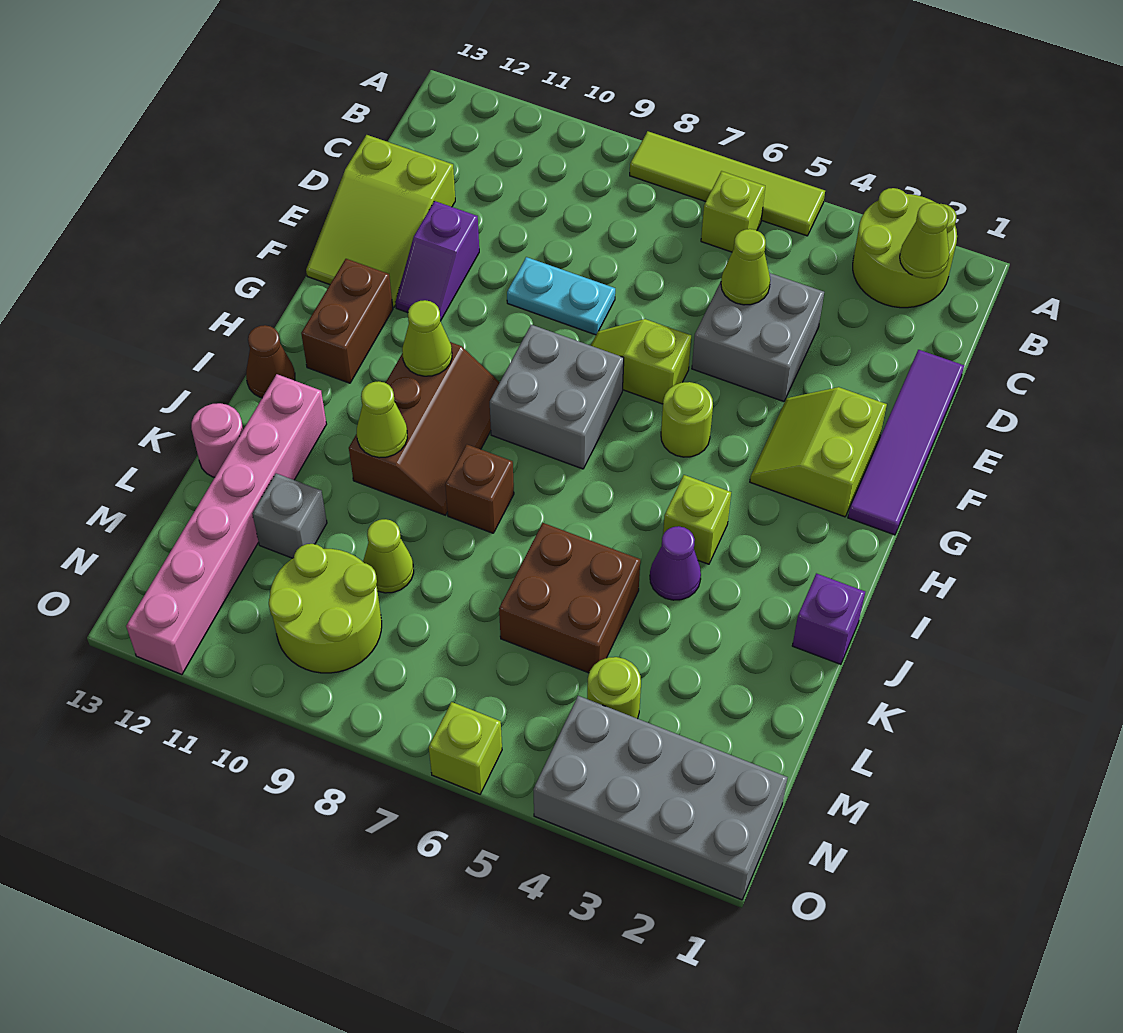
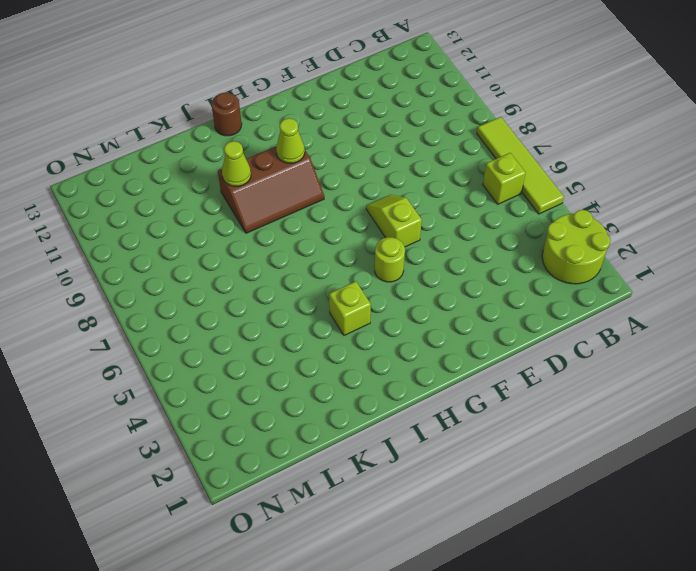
brown 1x1 round brick [212,93,242,136] -> brown 1x1 cone [246,325,295,398]
none -> purple 1x4 tile [848,350,964,535]
none -> grey 2x2 brick [692,273,824,401]
none -> lime 2x3 slope [306,135,455,307]
none -> cyan 1x2 plate [507,257,615,335]

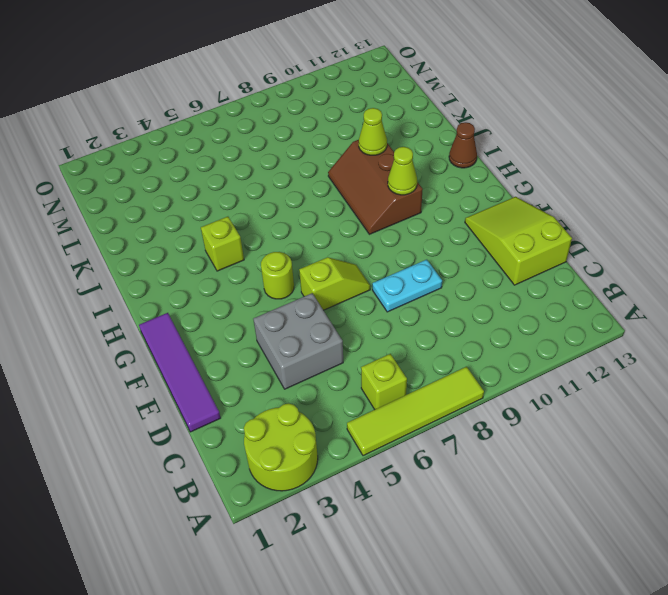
none -> purple 1x2 slope [396,201,479,321]
none -> lime 2x2 slope [750,387,887,517]
none -> grey 2x2 brick [490,325,624,469]
none -> brown 1x2 brick [301,259,393,383]

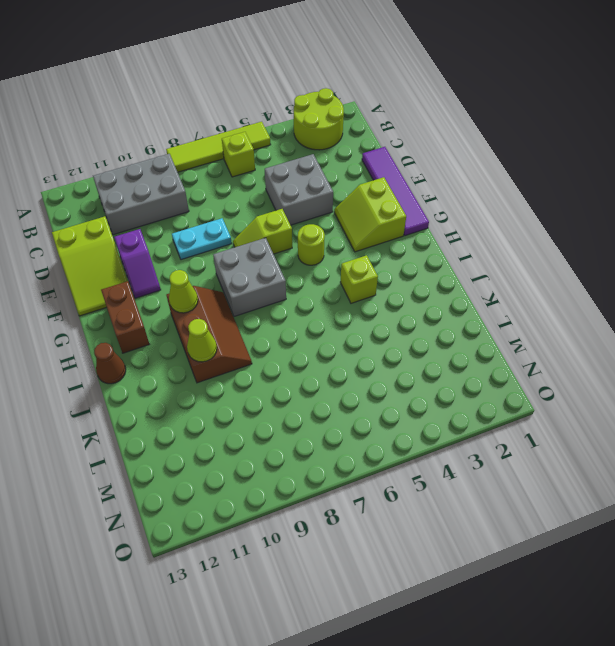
grey 2x3 brick [93,154,189,235] -> none
none -> purple 1x1 brick [792,573,865,664]
none -> purple 1x1 cone [650,526,701,600]
none -> brown 1x1 brick [445,445,514,533]
none -> pink 1x6 brick [126,374,327,675]

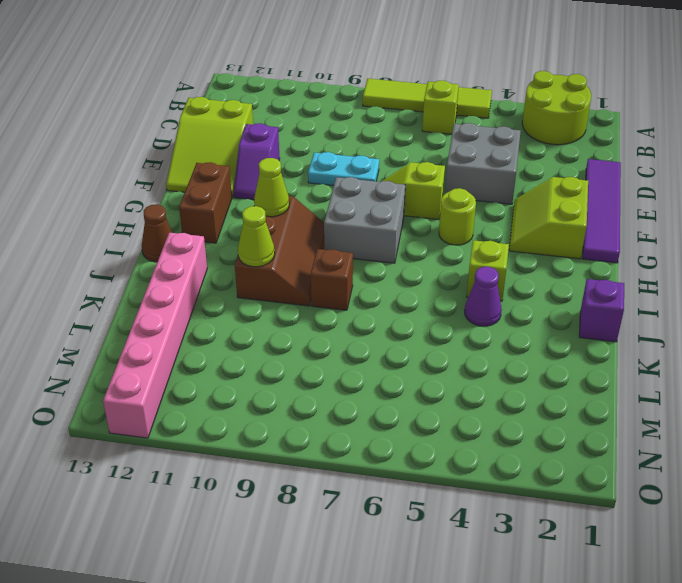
none -> brown 2x2 brick [499,523,640,673]
none -> pink 1x1 round brick [191,403,243,477]
none -> lime 1x1 cone [363,519,414,593]
none -> grey 1x1 brick [252,473,327,558]

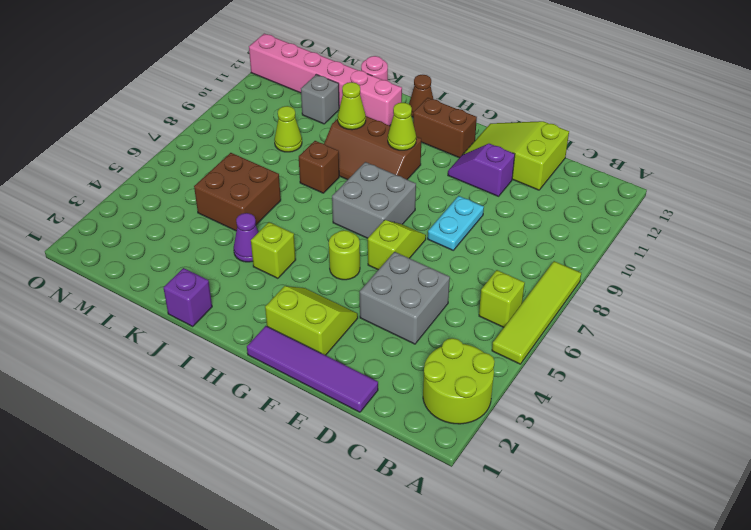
none -> lime 1x1 round brick [587,657,641,719]
none -> lime 2x2 round brick [269,544,382,673]
none -> grey 2x4 brick [533,696,788,900]
none -> lime 1x1 brick [429,702,502,794]

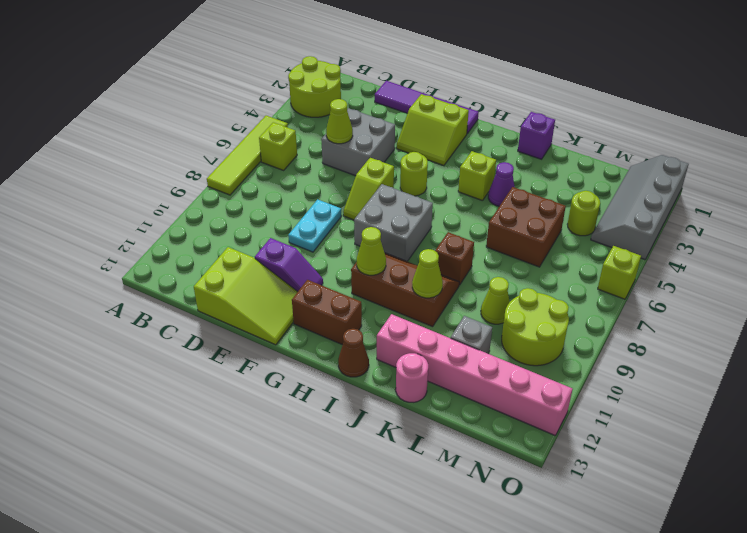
grey 2x4 slope [591,155,689,260] -> grey 2x4 brick [533,696,788,900]
none -> lime 1x1 cone [900,203,949,278]

